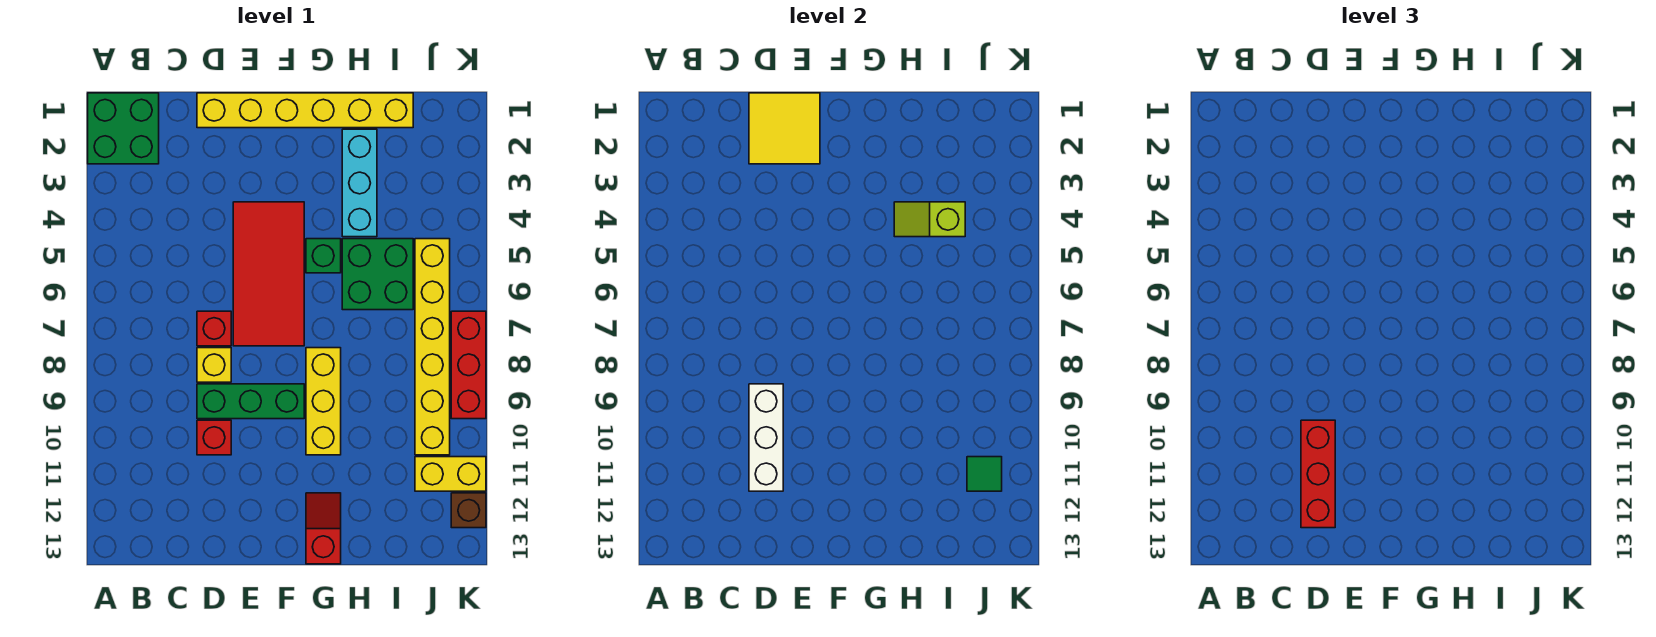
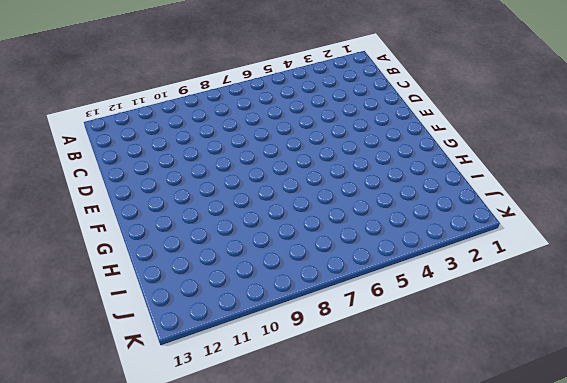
none -> green 2x2 brick [88,93,159,164]
none -> yellow 1x6 brick [197,93,413,128]
none -> red 1x1 brick [197,311,231,346]

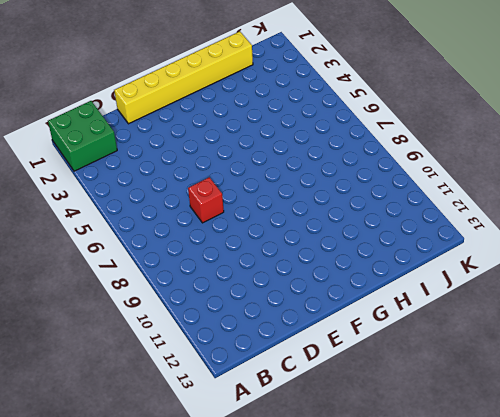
none -> yellow 1x1 brick [197,348,231,382]
none -> green 1x3 brick [197,384,304,419]
none -> red 1x1 brick [197,420,231,455]

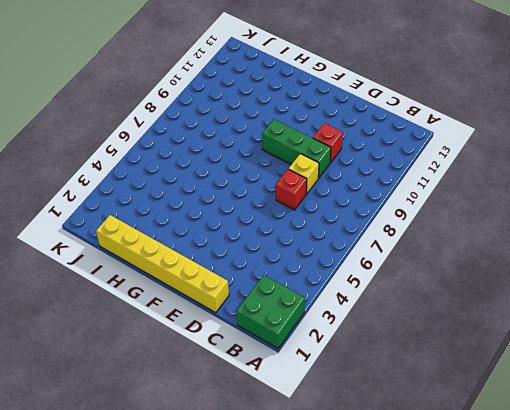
none -> red 2x4 tile [233,202,304,346]
none -> green 1x1 brick [306,239,341,273]
none -> yellow 1x3 brick [306,348,341,455]

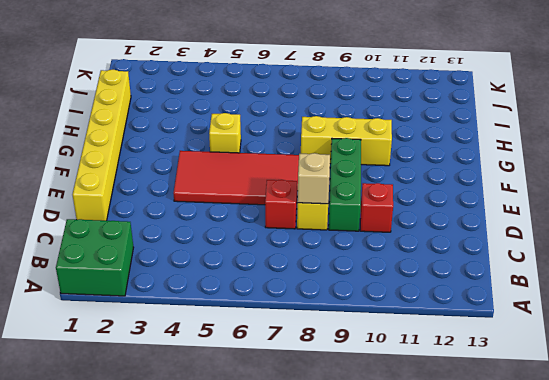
tan 1x1 brick [297,153,330,204] -> none
yellow 1x1 brick [209,113,241,153] -> green 1x1 brick [306,239,341,273]
none -> red 1x2 slope [306,493,341,564]
none -> cyan 1x3 brick [342,129,377,237]
none -> green 2x2 brick [342,239,413,310]

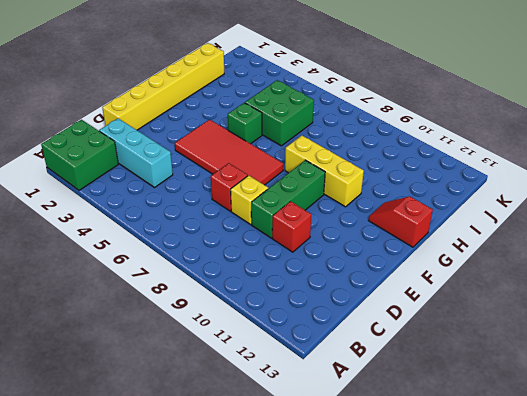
cyan 1x3 brick [99,118,173,188] -> cyan 1x3 brick moved to [342,129,377,237]
none -> yellow 1x6 brick [415,239,450,455]
none -> yellow 1x2 brick [415,457,486,491]
none -> red 1x3 brick [451,311,486,419]

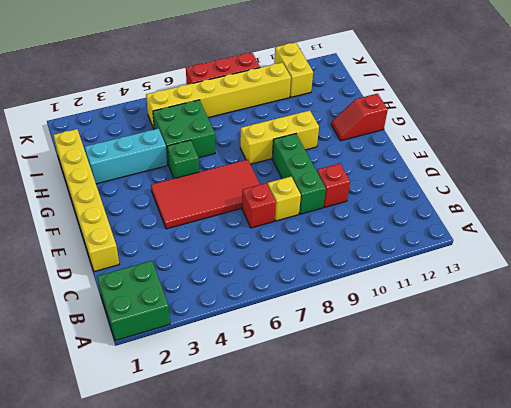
none -> brown 1x1 brick [451,493,486,528]
none -> yellow 2x2 tile [749,93,820,164]
none -> white 1x3 brick [749,384,783,491]

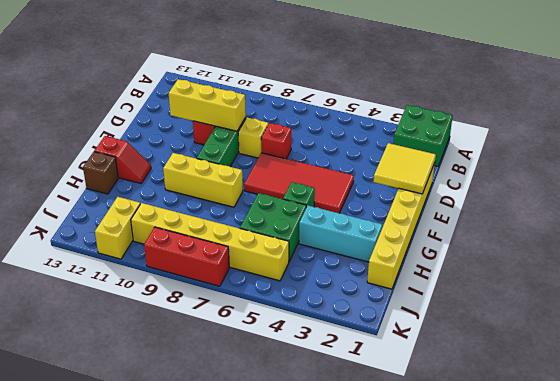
yellow 1x3 brick [169,79,246,131] -> white 1x3 brick [749,384,783,491]
brown 1x1 brick [83,152,118,194] -> brown 1x1 brick moved to [451,493,486,528]
none -> lime 1x2 slope [894,202,965,237]
none -> green 1x1 tile [967,457,1002,491]
none -> red 1x3 brick [1301,420,1335,528]

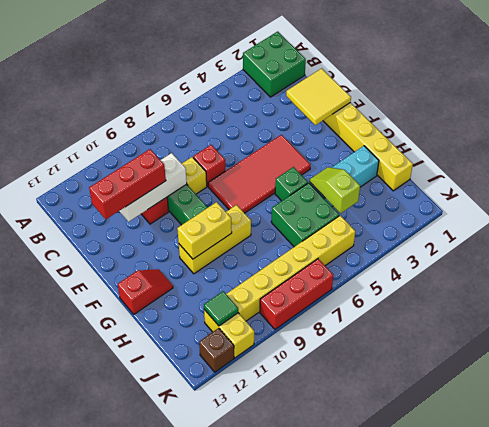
yellow 1x2 brick [177,202,232,259] -> none

